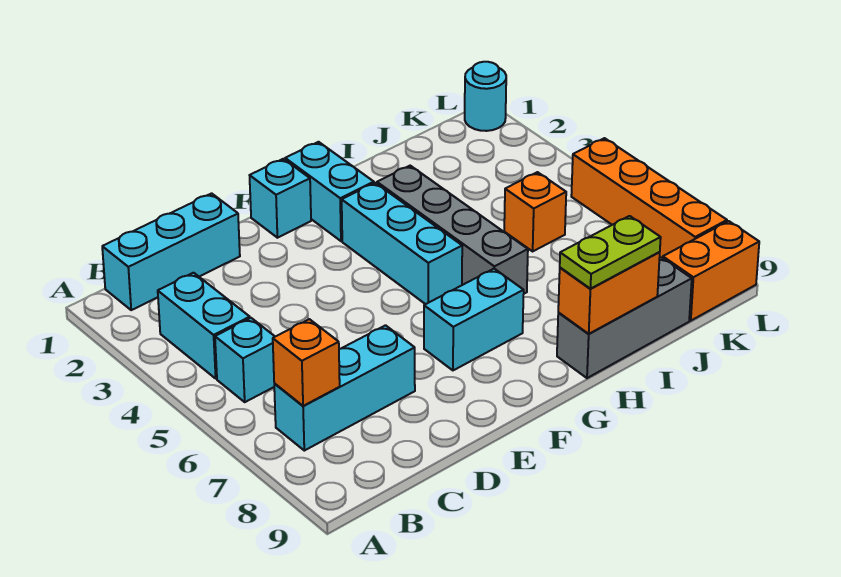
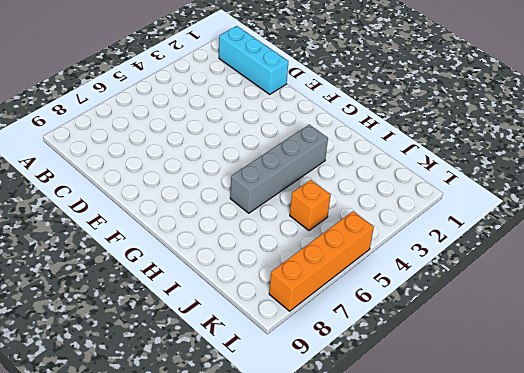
none -> cyan 1x2 brick [158,273,250,378]
none -> cyan 1x1 brick [215,318,275,402]
none -> cyan 1x3 brick [274,325,415,451]

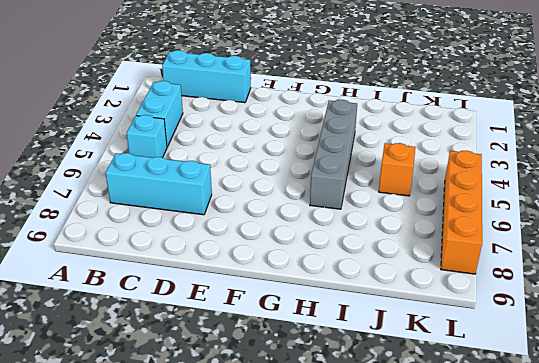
none -> cyan 1x1 brick [250,159,311,238]
none -> cyan 1x2 brick [424,269,524,370]
none -> cyan 1x2 brick [285,142,374,241]

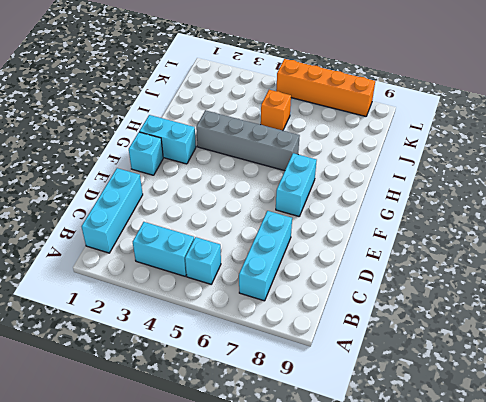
none -> cyan 1x3 brick [342,183,462,304]
none -> grey 1x3 brick [557,257,692,378]
none -> orange 1x2 brick [663,221,759,321]

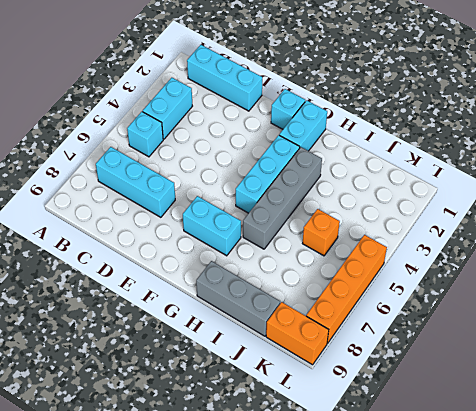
none -> cyan 1x1 round brick [465,62,506,131]
none -> orange 1x1 brick [273,319,340,406]
none -> orange 1x2 brick [558,252,660,334]

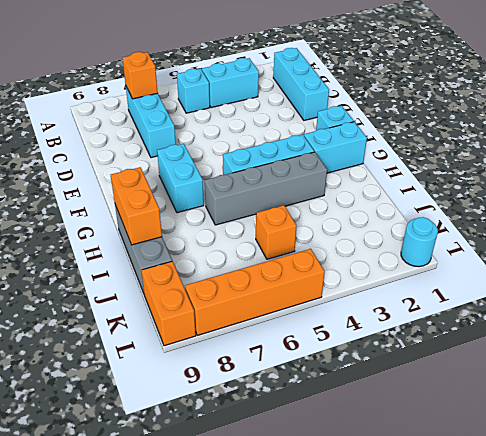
none -> lime 1x2 plate [560,216,661,289]

